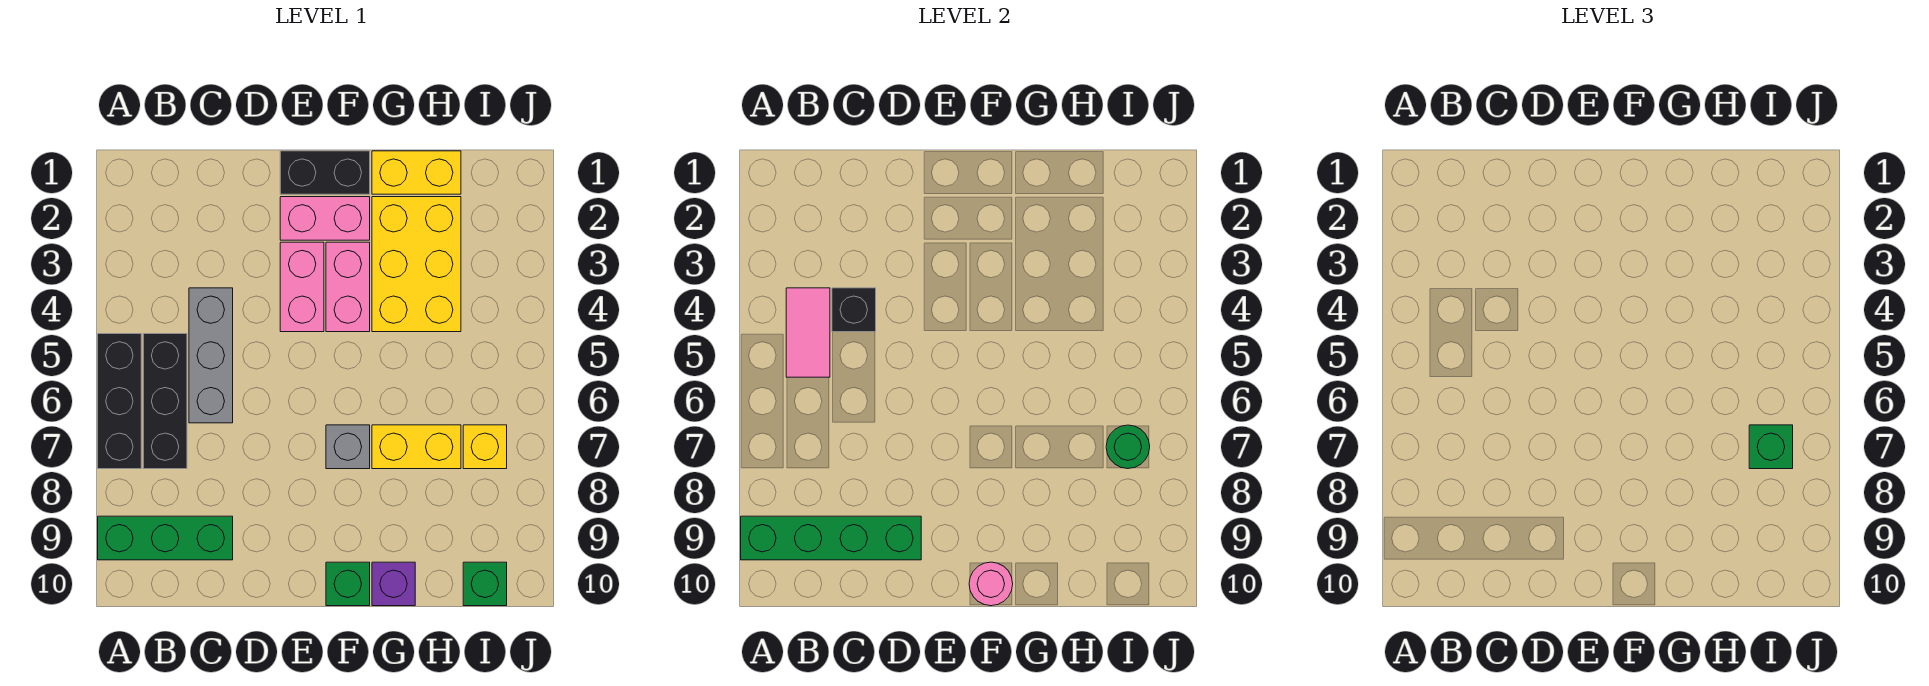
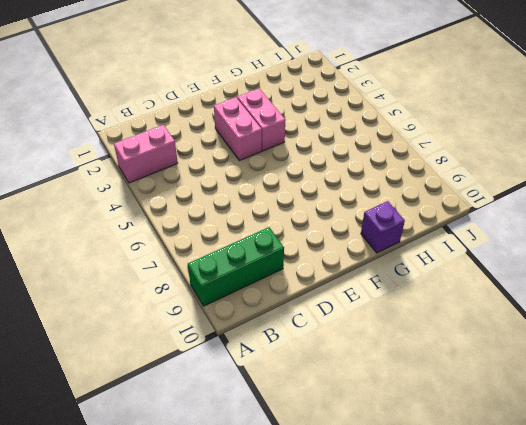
pink 1x2 brick [114,125,178,183] -> pink 1x2 brick moved to [280,197,370,240]
none -> black 1x3 brick [98,334,141,469]
none -> black 1x3 brick [143,334,187,469]
none -> grey 1x3 brick [189,288,233,423]

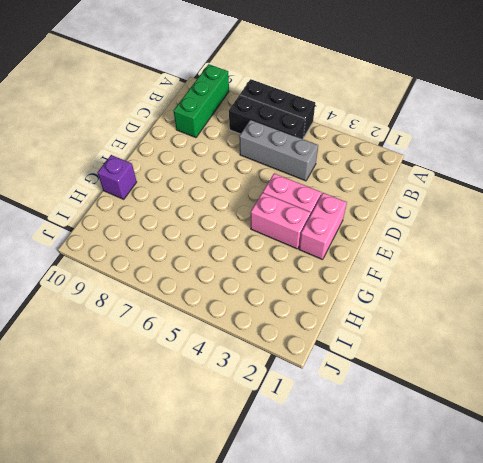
none -> black 1x2 brick [280,151,370,194]
none -> grey 1x1 brick [326,425,370,469]
none -> green 1x1 brick [326,562,370,606]

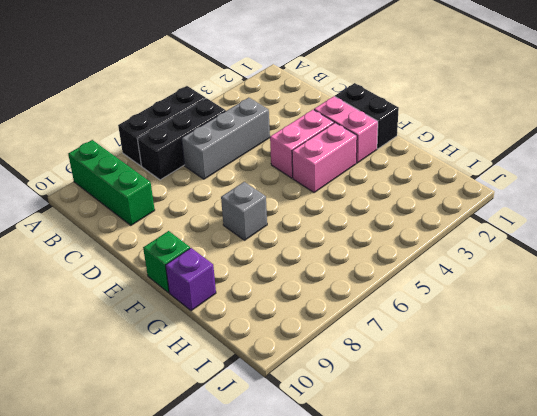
none -> yellow 1x2 brick [372,151,461,194]
none -> yellow 2x3 brick [372,197,461,332]
none -> yellow 1x2 brick [372,425,461,469]

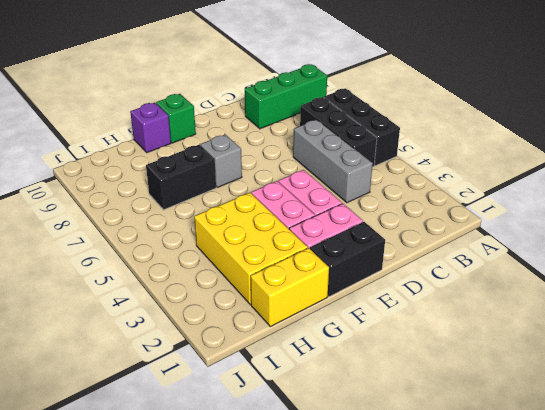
black 1x2 brick [146,145,216,210] -> yellow 1x2 brick [372,425,461,469]
none -> yellow 1x1 brick [463,425,507,469]
none -> green 1x1 brick [463,562,507,606]
none -> green 1x4 brick [741,516,921,560]

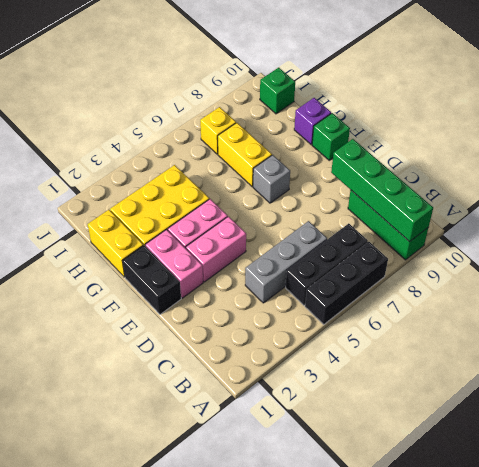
none -> pink 1x2 tile [786,288,830,377]
none -> black 1x1 brick [832,288,876,332]
none -> pink 1x1 round brick [969,562,1013,606]

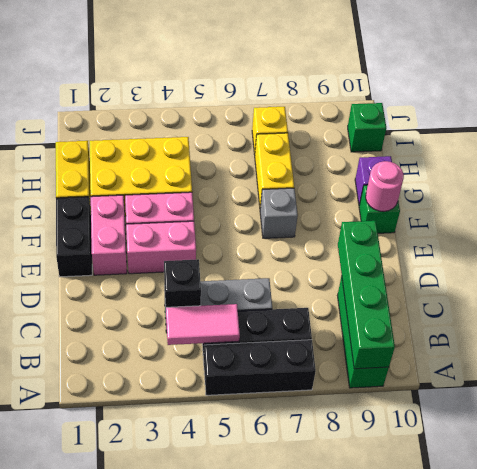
none -> green 1x1 round brick [1106,425,1150,469]
none -> green 1x1 brick [1749,425,1793,469]

